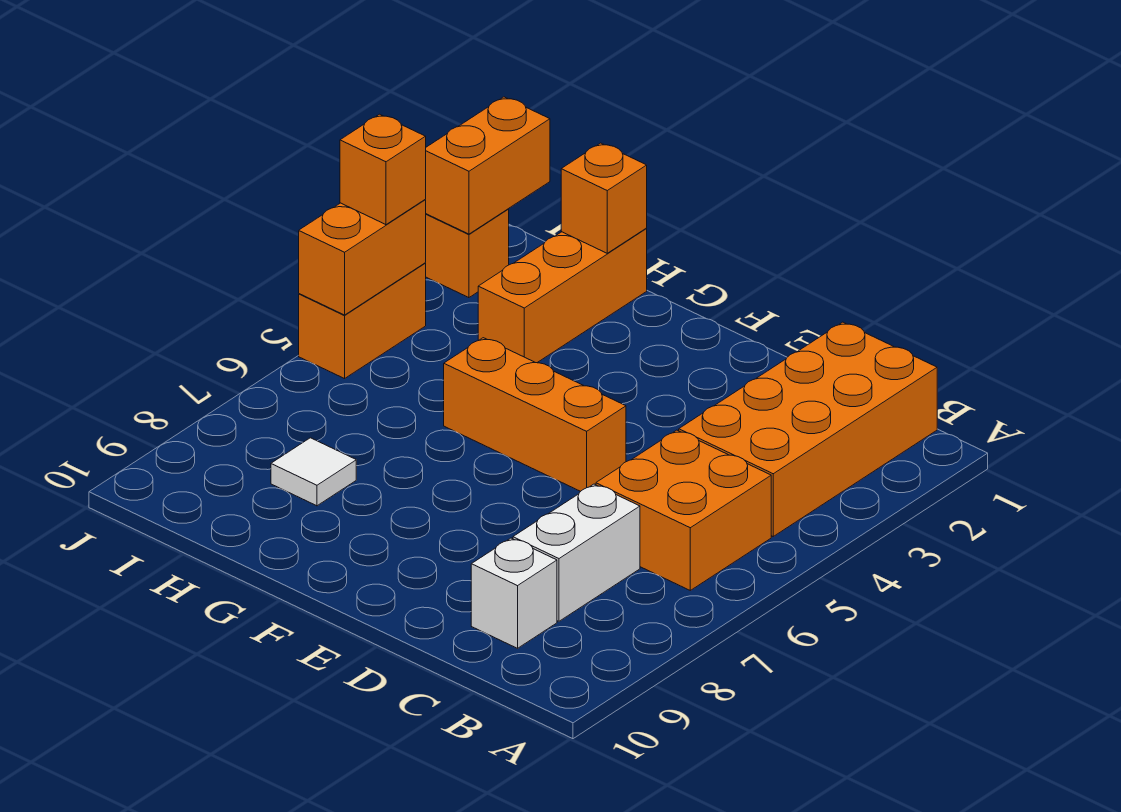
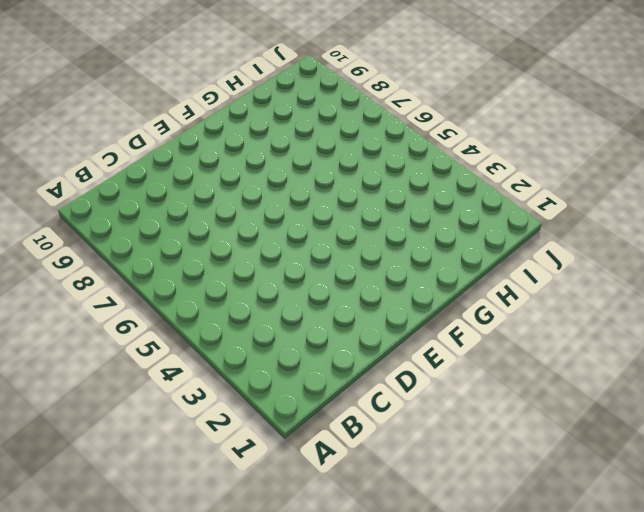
none -> orange 2x4 brick [679,322,937,536]
none -> orange 2x2 brick [596,430,771,590]
none -> white 1x2 brick [513,484,640,621]

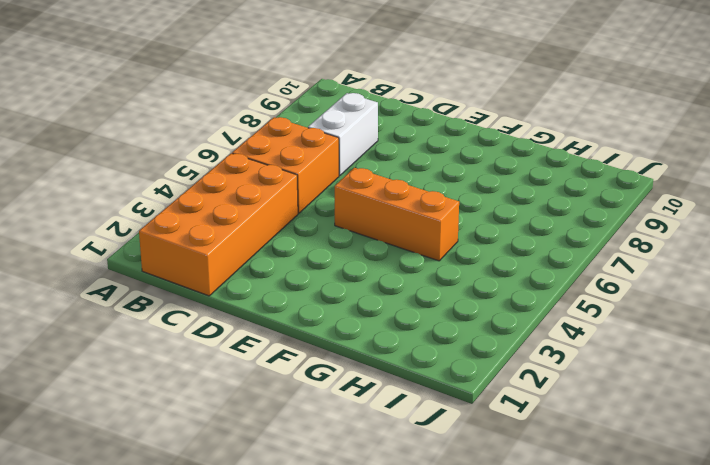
none -> white 1x1 brick [471,538,557,648]
none -> orange 1x3 brick [478,229,647,363]
none -> white 1x1 tile [271,438,356,506]

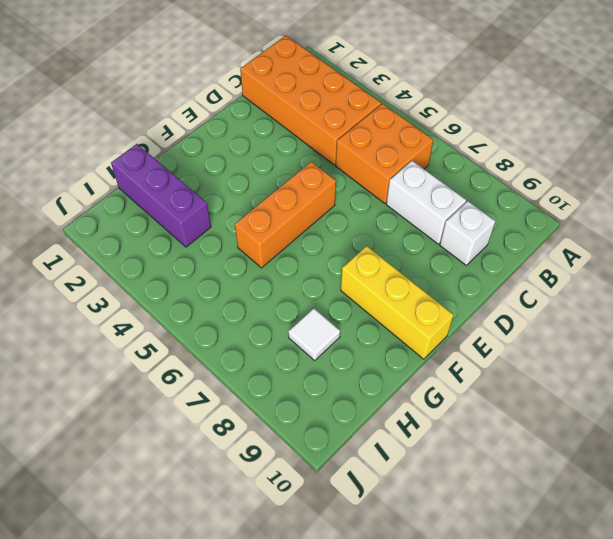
yellow 1x3 brick [341,246,454,359] -> none
purple 1x3 brick [111,144,211,247] -> orange 1x3 brick [478,229,647,363]
none -> orange 1x1 brick [426,209,509,298]
none -> orange 1x2 brick [299,263,426,379]
none -> orange 1x1 brick [561,143,647,253]

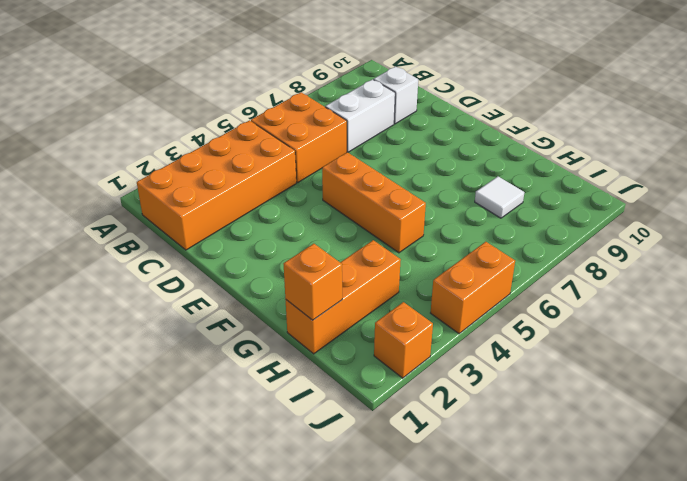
none -> orange 1x2 brick [425,97,550,234]
none -> orange 1x2 brick [299,200,426,315]
none -> orange 1x1 brick [340,114,426,225]

